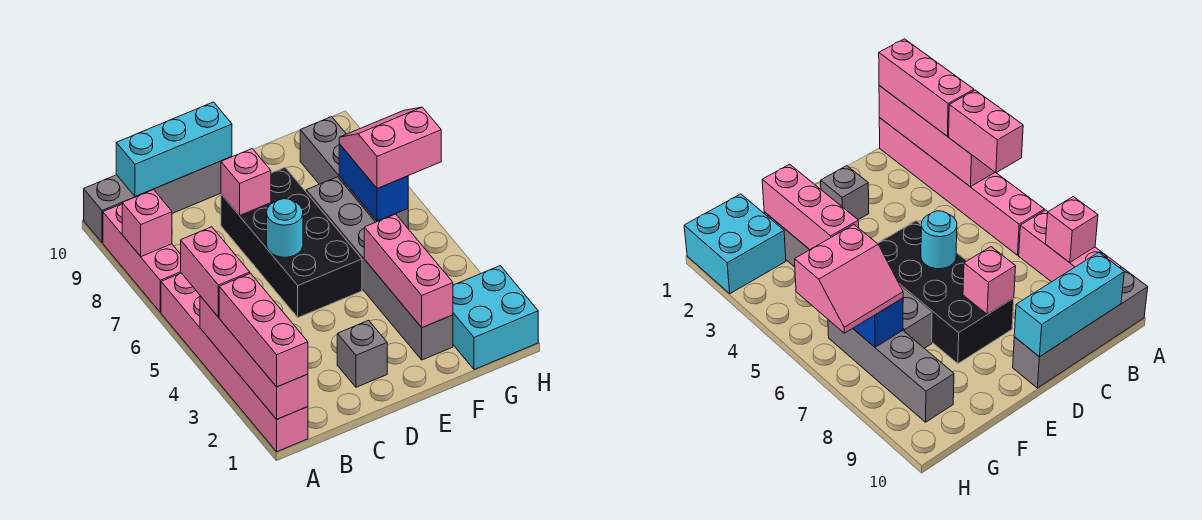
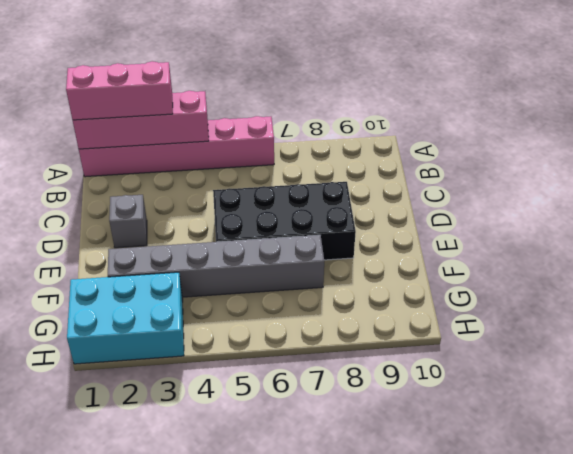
cyan 2x3 brick [67,272,184,364] -> cyan 2x2 brick [453,266,538,370]
none -> pink 1x3 brick [103,204,181,312]
none -> grey 1x4 brick [84,157,230,243]
none -> grey 1x4 brick [300,117,408,228]

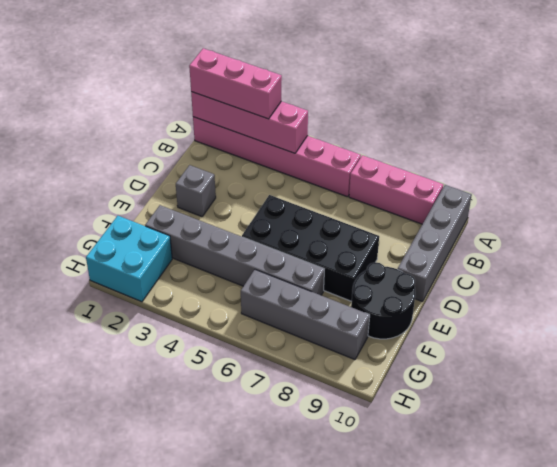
black 2x2 round brick [351,262,415,339] -> none
none -> pink 1x1 brick [122,190,172,257]
none -> cyan 1x3 brick [116,102,232,197]
none -> cyan 1x1 round brick [267,199,303,257]

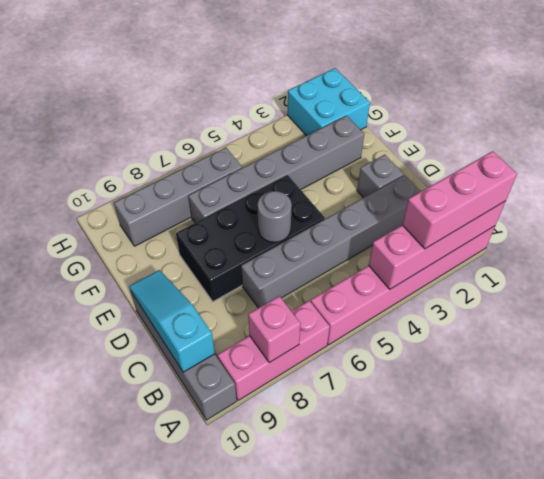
cyan 1x3 slope [129,270,215,372] -> cyan 1x3 brick [116,102,232,197]
grey 1x6 brick [241,175,421,308] -> none
grey 1x1 round brick [258,191,292,242] -> cyan 1x1 round brick [267,199,303,257]
none -> pink 1x1 brick [221,149,271,216]
none -> pink 1x3 brick [364,214,453,328]
none -> blue 1x2 brick [339,144,408,221]

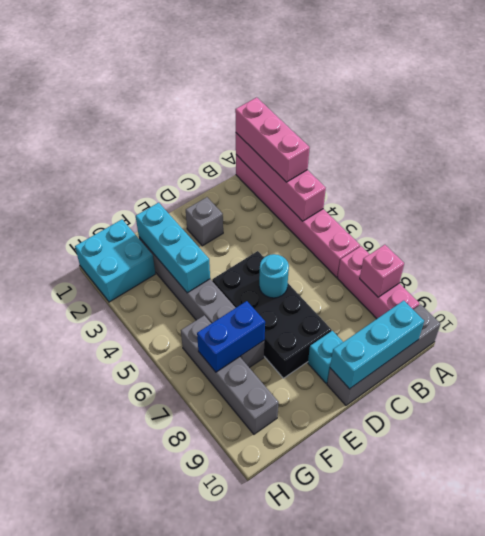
cyan 1x1 brick [308,331,343,383] -> none
cyan 1x3 brick [136,203,210,293] -> pink 1x3 brick [364,214,453,328]
blue 1x2 brick [197,301,265,372] -> blue 1x2 brick turned to [339,144,408,221]
none -> pink 1x1 brick [221,149,271,216]
none -> pink 1x2 brick [181,227,250,317]
none -> pink 2x2 slope [339,107,441,189]

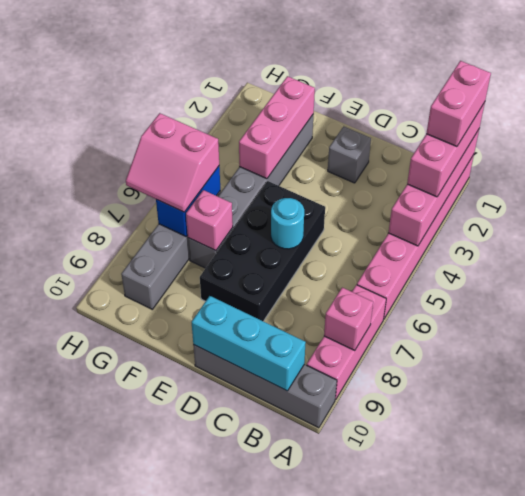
pink 1x2 brick [426,61,491,147] -> pink 1x2 brick moved to [181,227,250,317]
pink 1x1 brick [186,190,233,251] -> pink 1x1 brick moved to [221,149,271,216]
none -> cyan 2x2 brick [453,266,538,370]

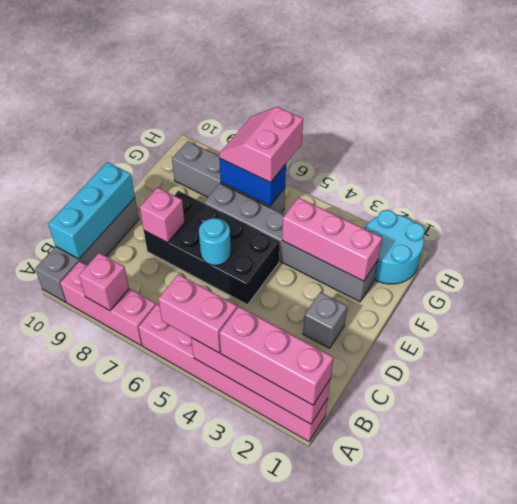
cyan 2x2 round brick [365,210,425,284] -> cyan 2x2 brick [453,266,538,370]

